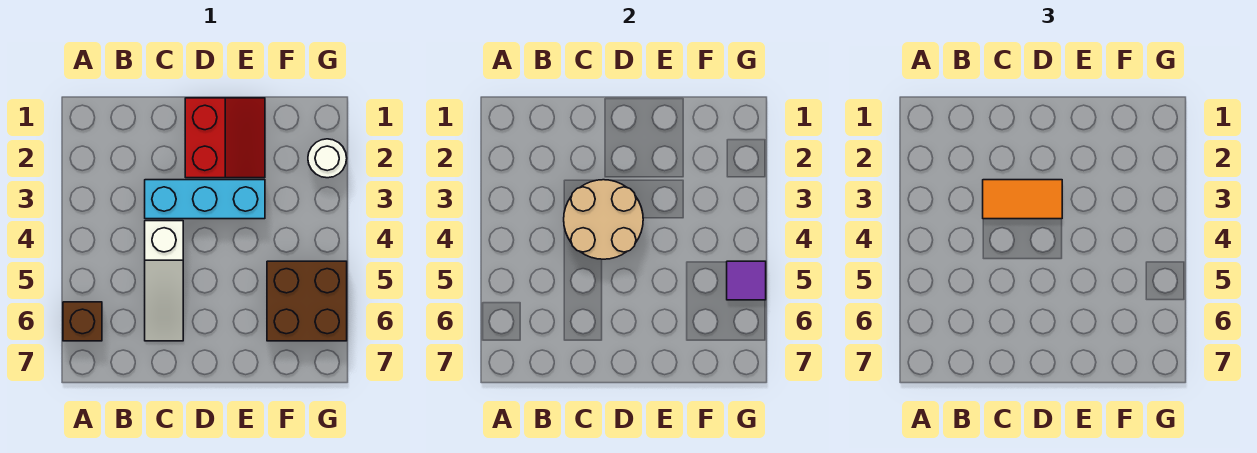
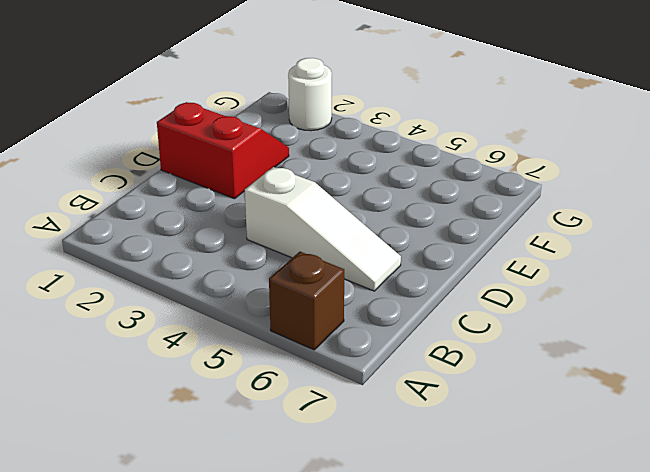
none -> cyan 1x3 brick [145,180,265,219]
none -> brown 2x2 brick [267,261,347,341]

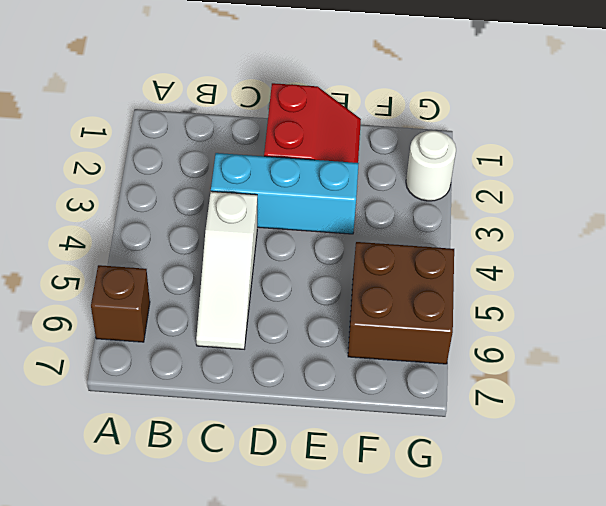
none -> tan 2x2 round brick [564,180,643,259]
none -> purple 1x1 tile [727,261,766,300]

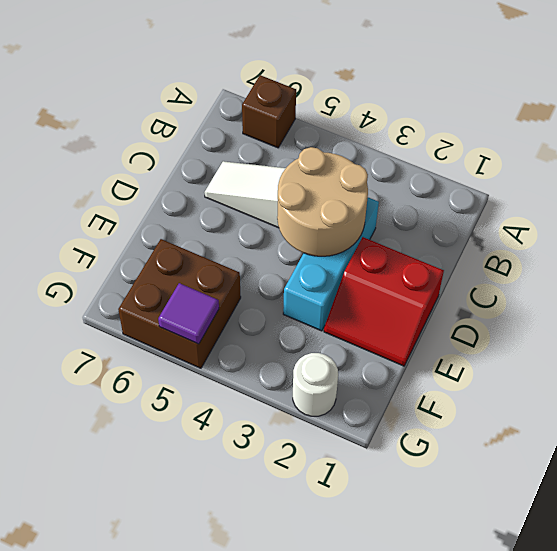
none -> orange 1x2 tile [983,180,1062,219]

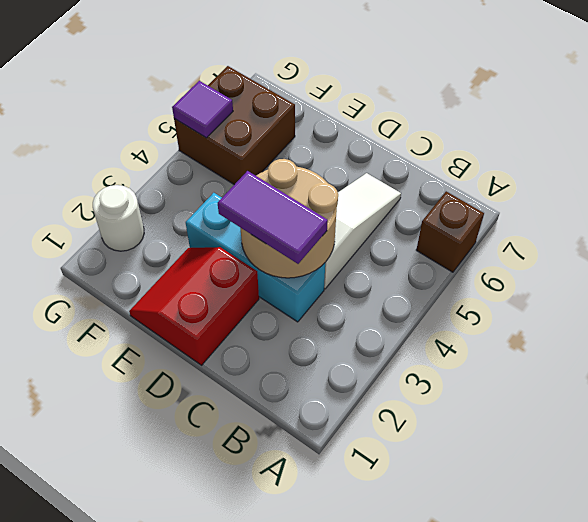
purple 1x2 tile [218,171,328,264] -> orange 1x2 tile [983,180,1062,219]

